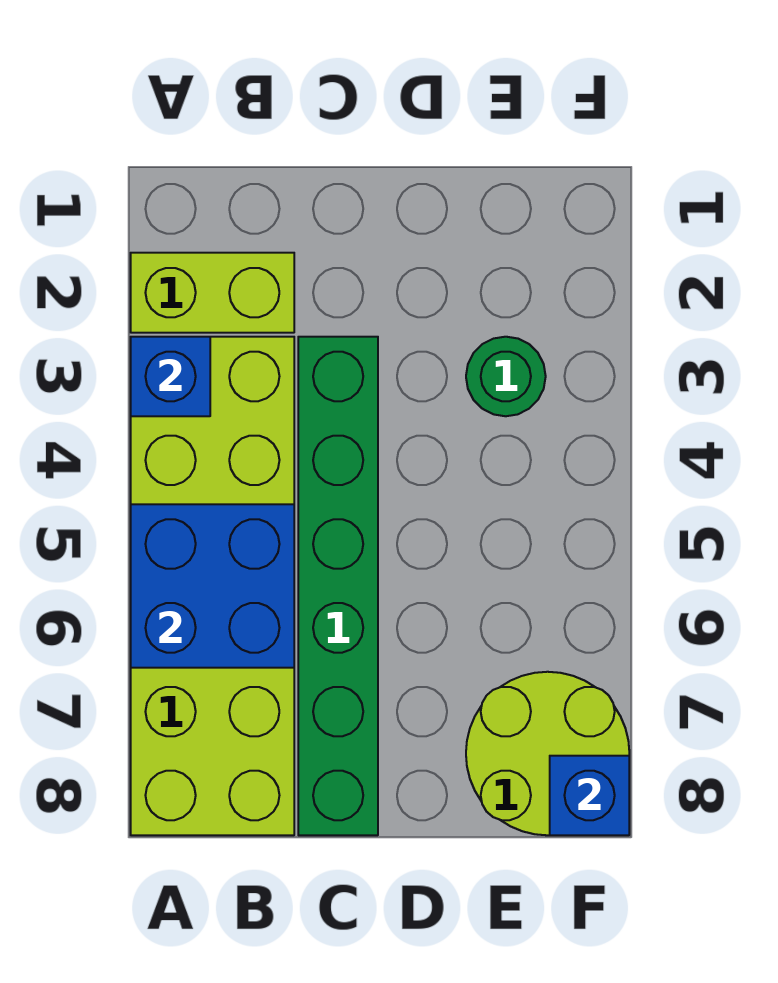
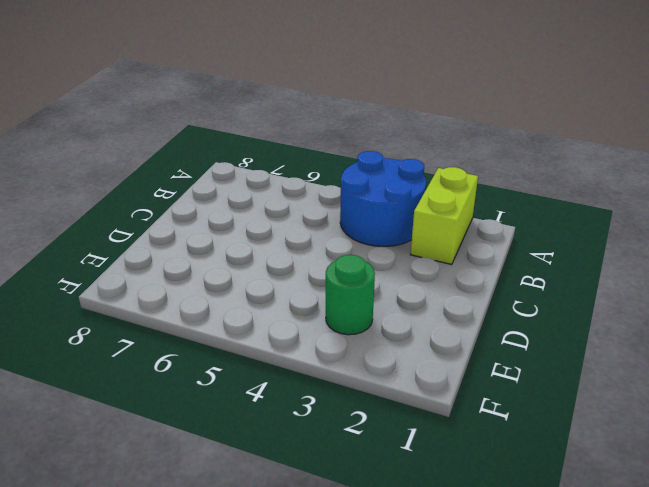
blue 2x2 round brick [340,151,426,246] -> lime 2x6 brick [131,337,294,835]
none -> green 1x6 brick [298,337,378,835]
none -> lime 2x2 round brick [466,672,629,835]

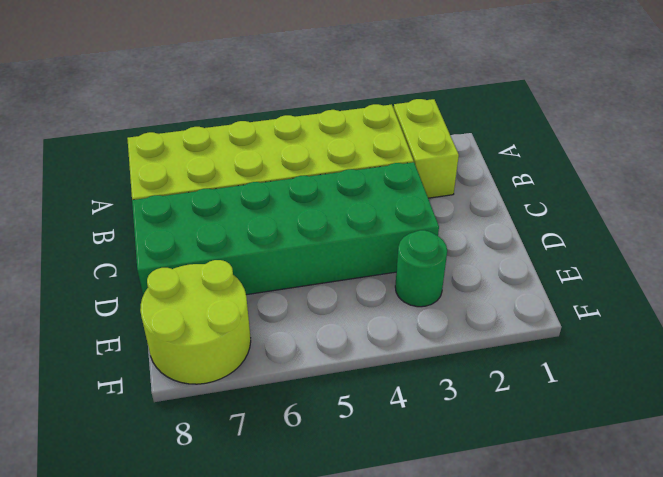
green 2x6 brick [132,162,439,295] -> green 1x6 brick [298,337,378,835]
none -> blue 1x1 brick [131,337,210,416]
none -> blue 2x2 brick [131,504,294,668]

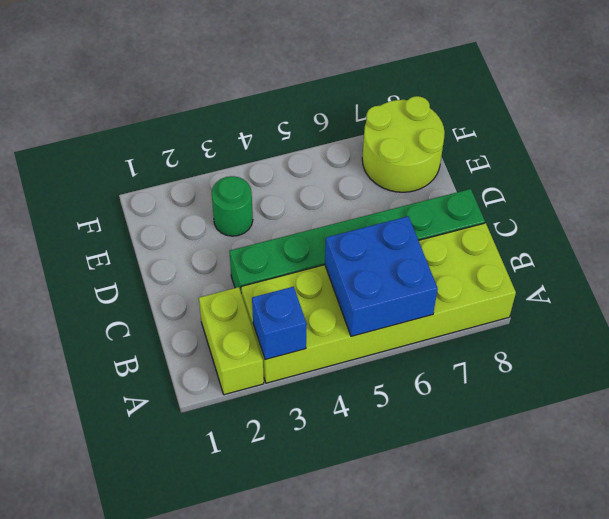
none -> blue 1x1 brick [550,756,629,835]

